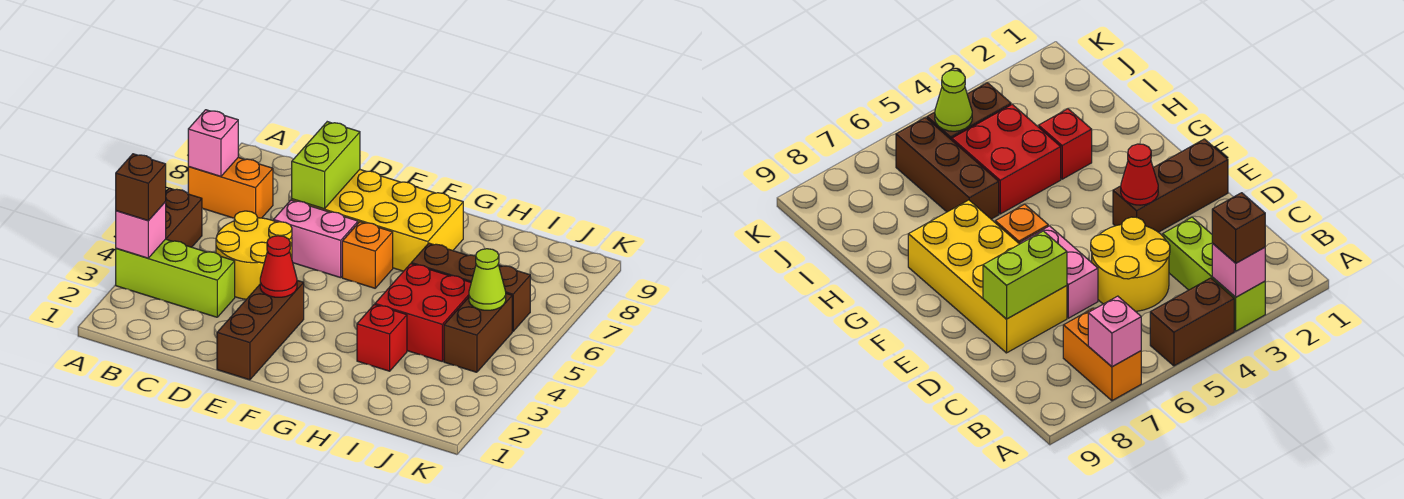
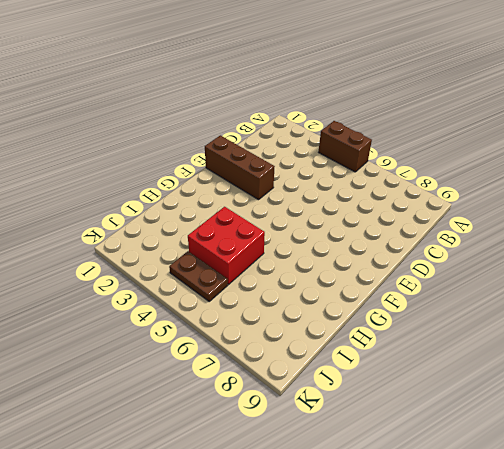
brown 1x2 plate [169,251,228,301] -> brown 1x2 brick [444,294,512,372]
none -> lime 1x3 brick [116,239,235,317]
none -> orange 1x2 brick [188,158,273,218]
none -> yellow 2x2 round brick [216,211,292,299]

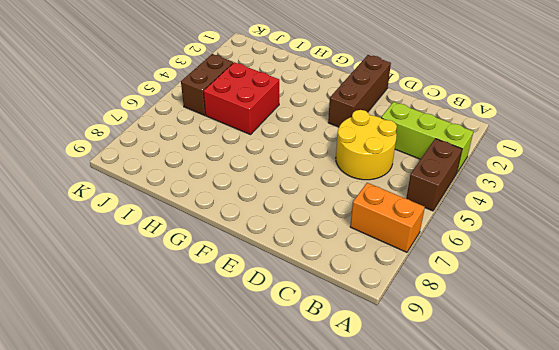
none -> pink 1x2 brick [274,200,358,278]
none -> yellow 2x4 brick [292,170,463,271]
none -> orange 1x1 brick [342,222,393,288]

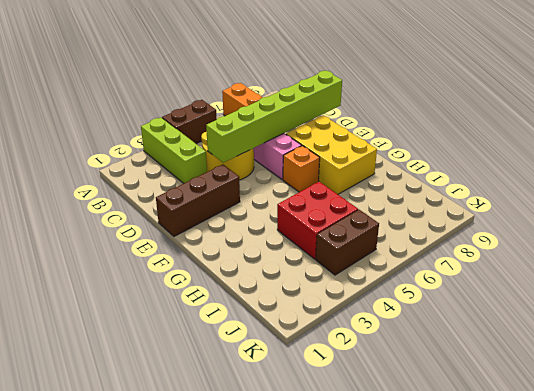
lime 1x6 brick [206,71,342,163] -> lime 1x2 brick [292,122,360,209]
yellow 2x3 brick [286,115,377,194] -> yellow 2x4 brick [292,170,463,271]
none -> red 1x1 brick [357,304,407,371]
none -> brown 1x3 brick [411,243,530,331]
none -> pink 1x1 brick [116,202,166,258]

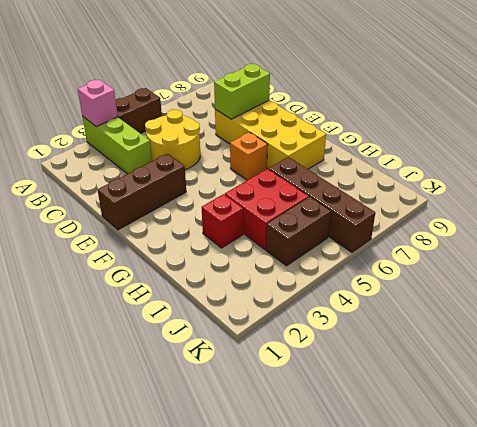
brown 1x4 brick [269,157,375,252] -> brown 1x3 brick [411,243,530,331]
none -> orange 1x2 brick [188,158,273,218]
none -> pink 1x2 brick [274,200,358,278]
none -> pink 1x1 brick [188,110,238,177]

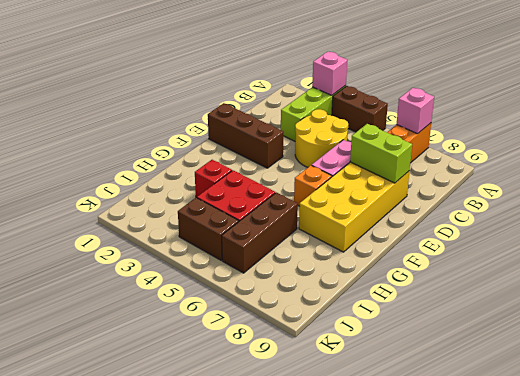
none -> red 1x1 cone [260,236,297,297]
none -> lime 1x1 cone [469,249,506,310]
none -> brown 1x1 brick [116,154,166,221]

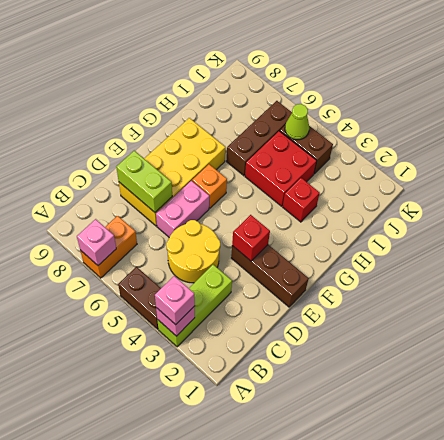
pink 1x1 brick [155,276,195,325] -> brown 1x1 brick [116,154,166,221]
red 1x1 brick [232,215,270,261] -> red 1x1 cone [260,236,297,297]

